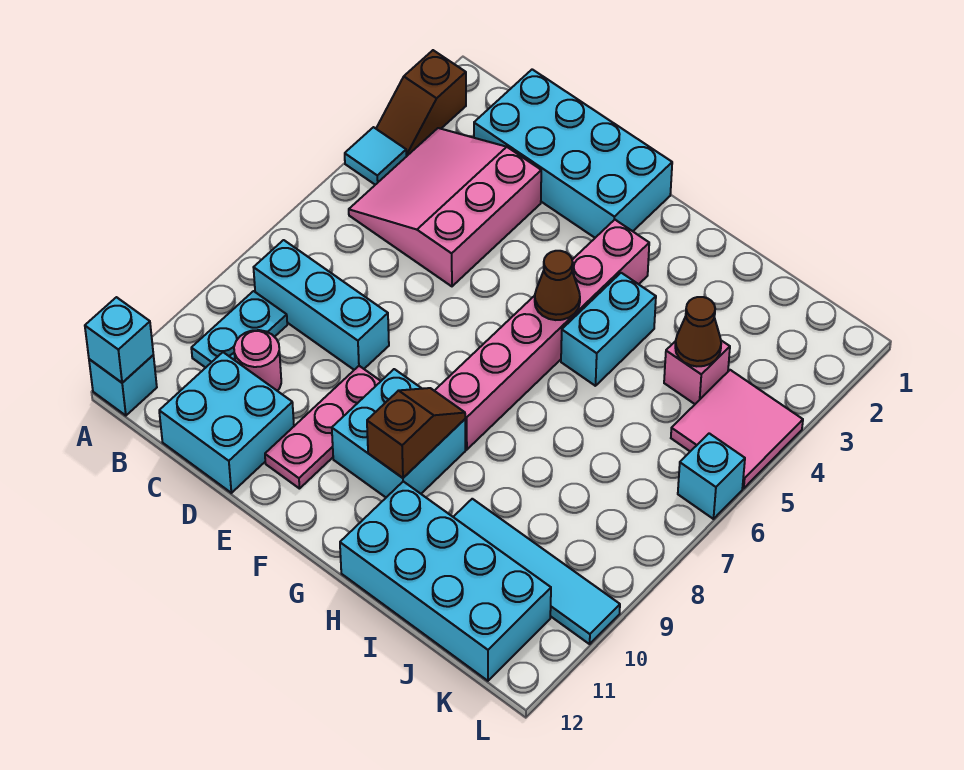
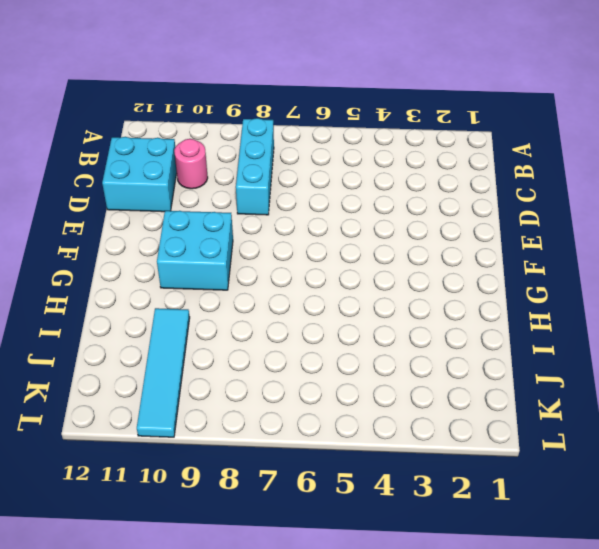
none -> brown 1x2 slope [376,50,466,157]
none -> cyan 1x1 tile [345,127,406,185]
none -> cyan 1x1 brick [89,355,157,416]

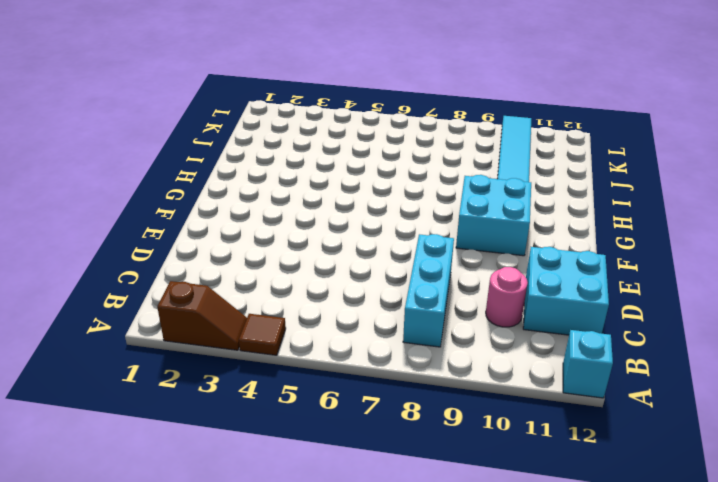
brown 1x1 tile [239,314,286,355] -> cyan 1x1 tile [345,127,406,185]
none -> pink 3x3 slope [349,128,541,286]
none -> cyan 1x2 plate [191,291,287,368]
none -> cyan 2x4 brick [474,69,672,238]

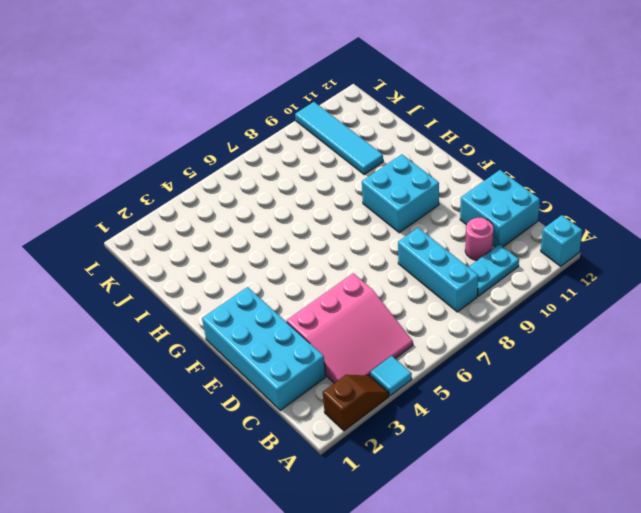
none -> pink 1x3 plate [265,366,381,489]
none -> pink 1x6 brick [435,220,649,450]
none -> cyan 1x2 brick [561,273,656,386]

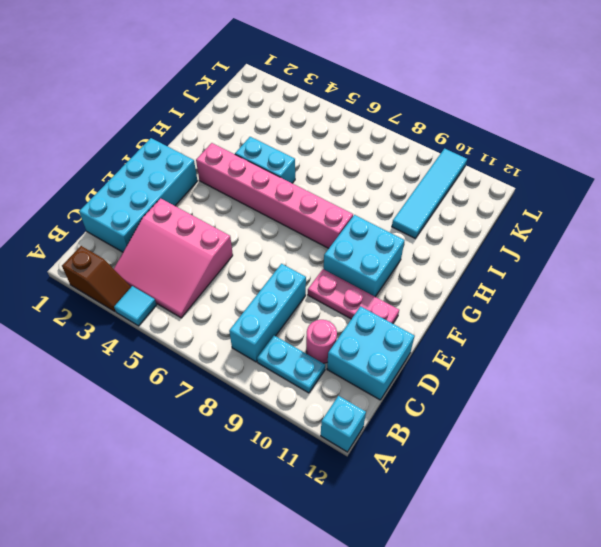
none -> cyan 2x4 brick [340,481,551,681]
none -> pink 1x1 brick [664,341,730,404]
none -> pink 2x2 tile [671,370,803,488]

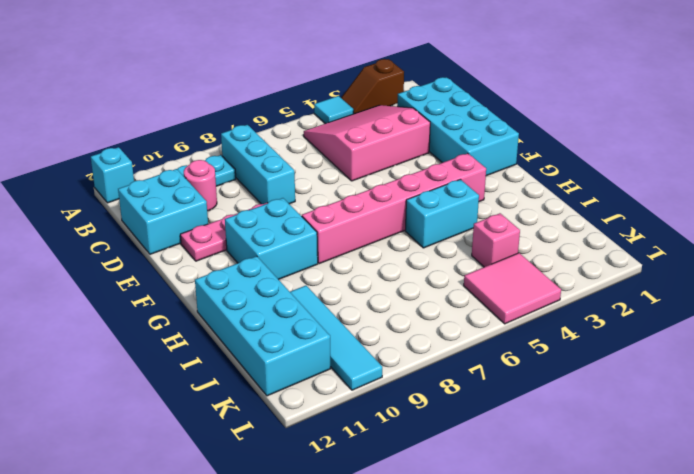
none -> cyan 1x1 brick [678,433,745,519]
none -> cyan 1x1 brick [85,297,153,383]
none -> brown 1x1 cone [535,251,580,320]

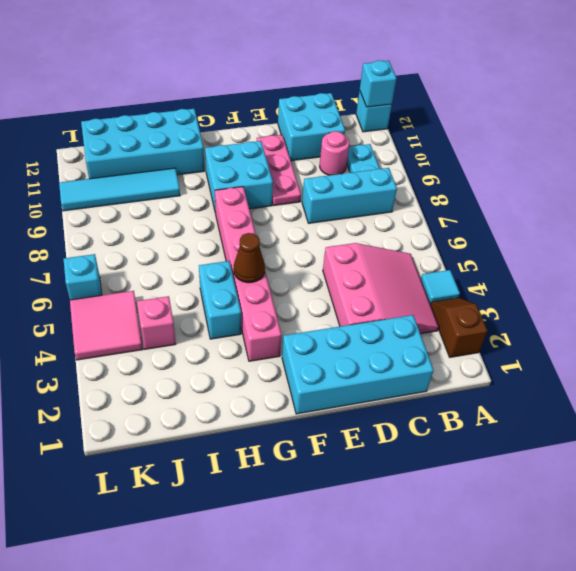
none -> brown 1x2 slope [367,388,465,478]
none -> brown 1x1 cone [675,297,721,366]

